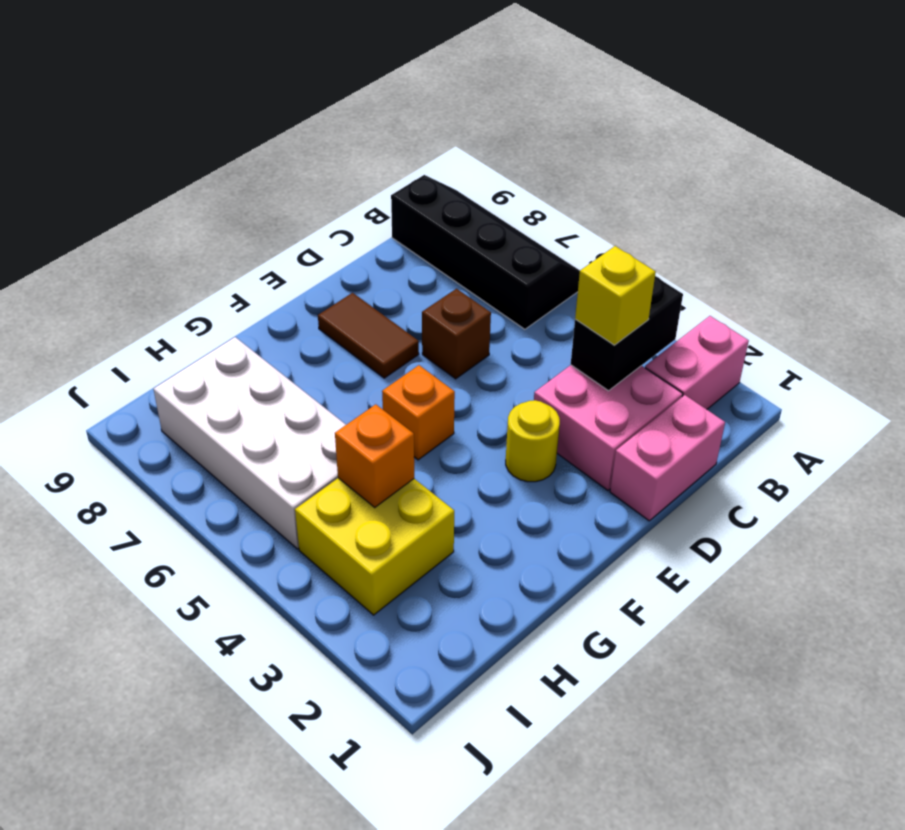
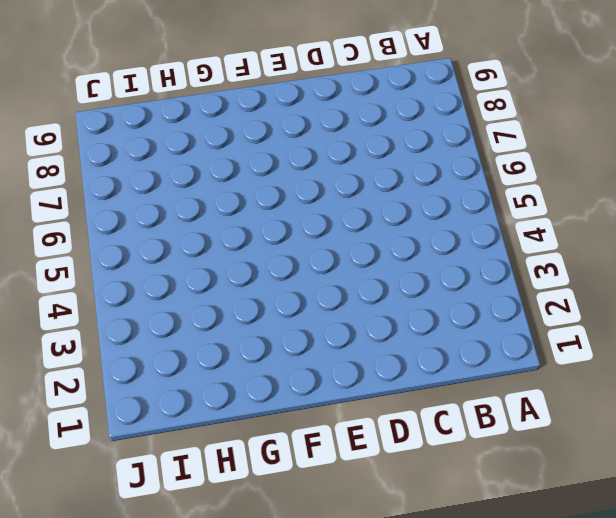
none -> pink 1x2 brick [645,316,749,409]
none -> black 2x4 slope [391,175,580,329]
none -> pink 1x2 brick [610,395,725,521]

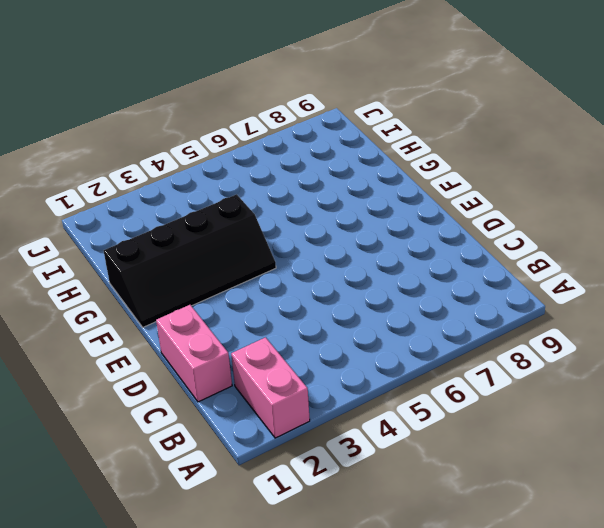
black 2x4 slope [103,194,276,327] -> black 2x4 slope moved to [391,175,580,329]
none -> pink 2x2 brick [534,365,683,490]
none -> brown 1x1 brick [422,289,491,379]
none -> yellow 1x1 round brick [506,400,560,482]

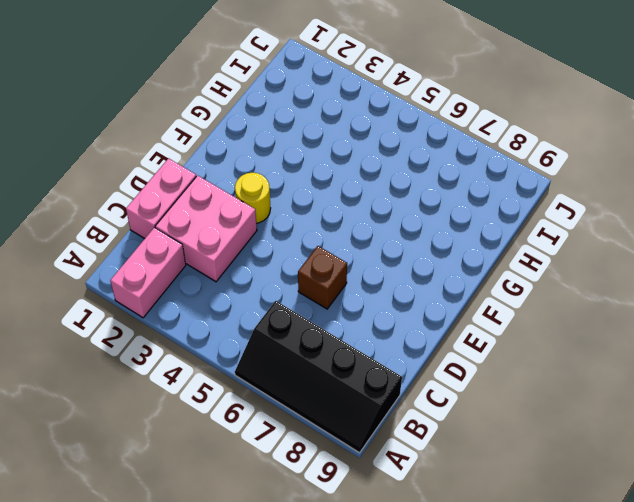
none -> brown 1x2 tile [318,293,419,378]
none -> orange 1x1 brick [382,365,455,460]
none -> yellow 2x2 brick [295,478,454,615]

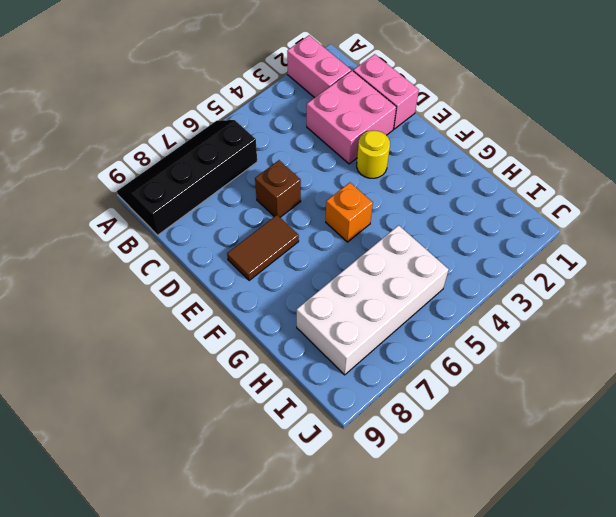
none -> yellow 2x2 brick [295,478,454,615]
none -> black 1x2 brick [571,276,683,391]
none -> orange 1x1 brick [335,404,414,507]

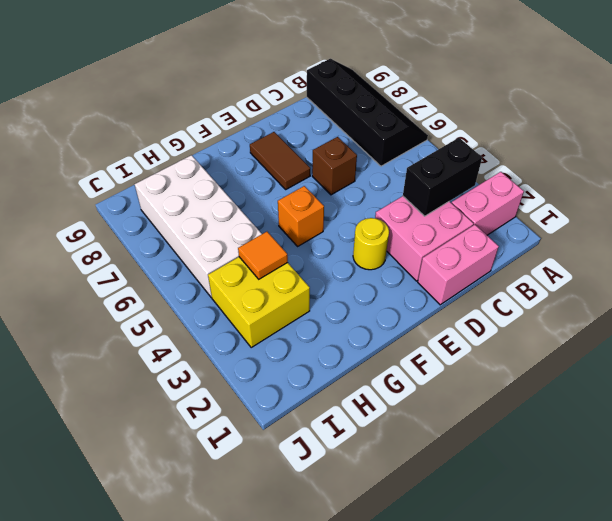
orange 1x1 tile [238,232,288,279] -> orange 1x1 brick [335,404,414,507]
none -> yellow 1x1 brick [575,246,656,345]

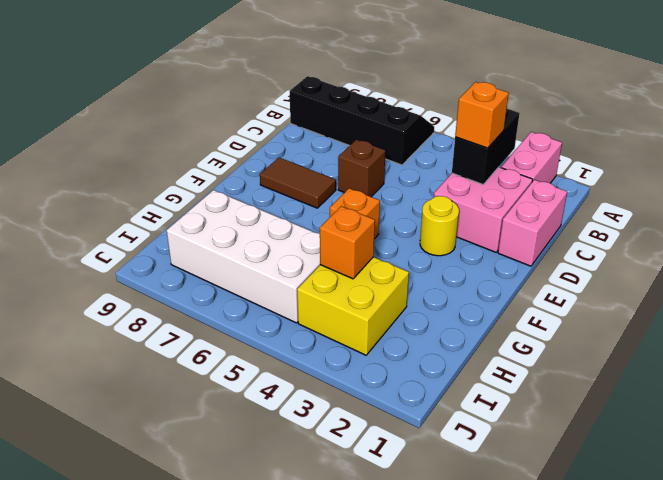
orange 1x1 brick [455,82,509,148] -> yellow 1x1 brick [575,246,656,345]

